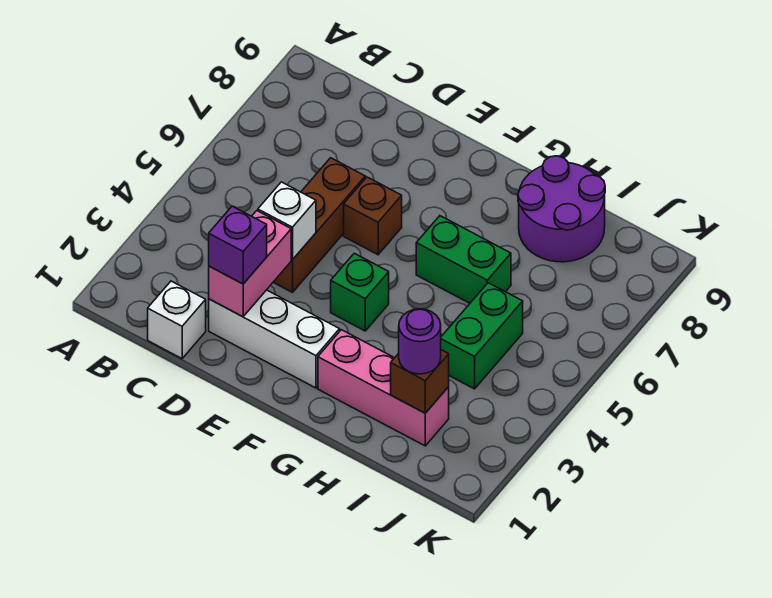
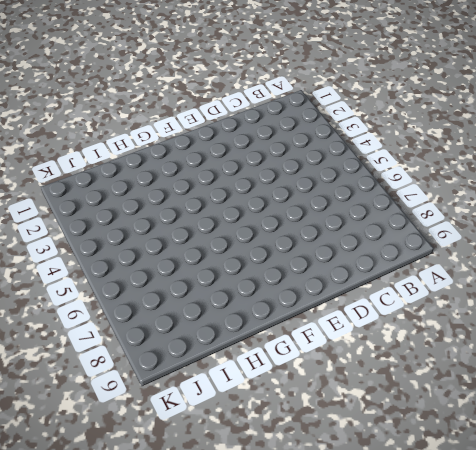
none -> white 1x1 brick [148,281,206,359]
none -> white 1x3 brick [209,290,340,388]
none -> brown 1x3 brick [273,158,365,292]

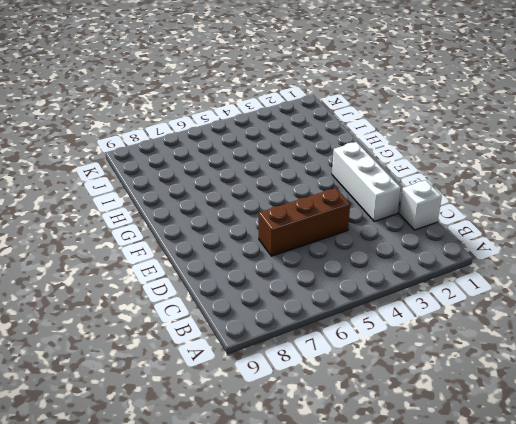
none -> brown 1x1 brick [344,177,402,255]
none -> green 1x1 brick [331,253,389,331]
none -> pink 1x3 brick [318,330,449,446]

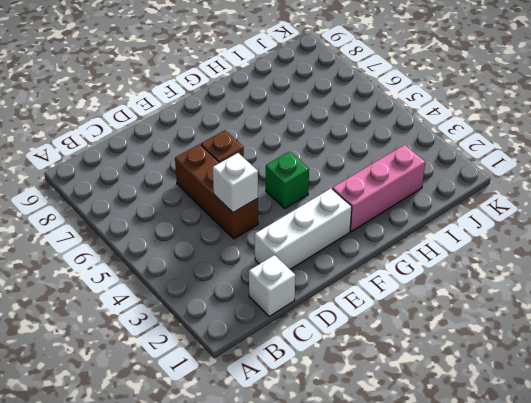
none -> green 1x2 brick [416,216,511,303]
none -> purple 2x2 round brick [518,156,605,262]
none -> green 1x2 brick [441,283,523,389]

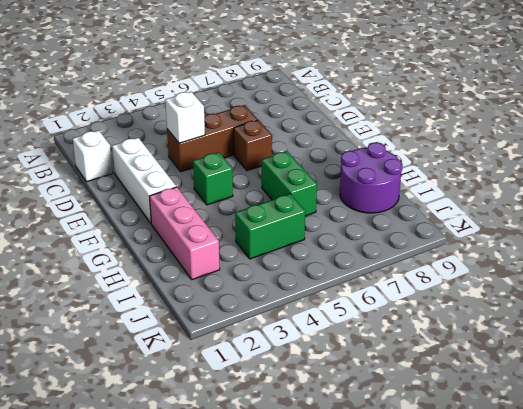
none -> pink 1x2 brick [209,211,292,317]
none -> brown 1x1 brick [391,350,449,413]
none -> purple 1x1 brick [209,206,267,284]

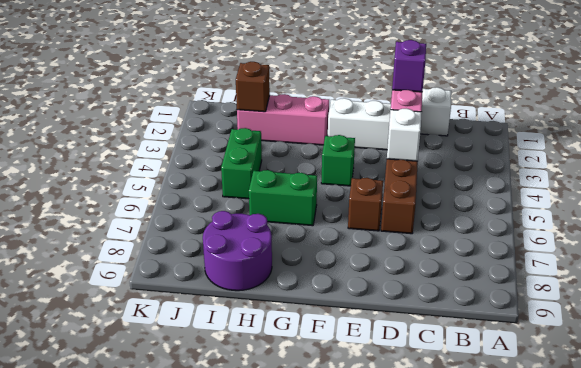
none -> purple 1x1 round brick [399,309,441,374]

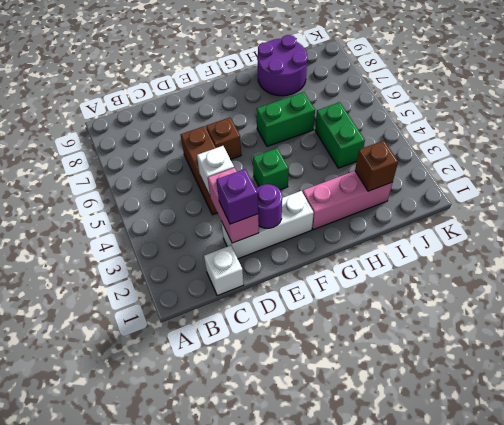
purple 1x1 round brick [256,184,282,228] -> purple 1x1 round brick moved to [399,309,441,374]

